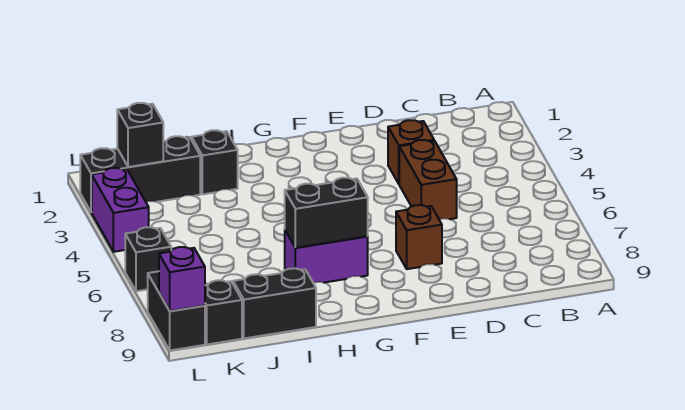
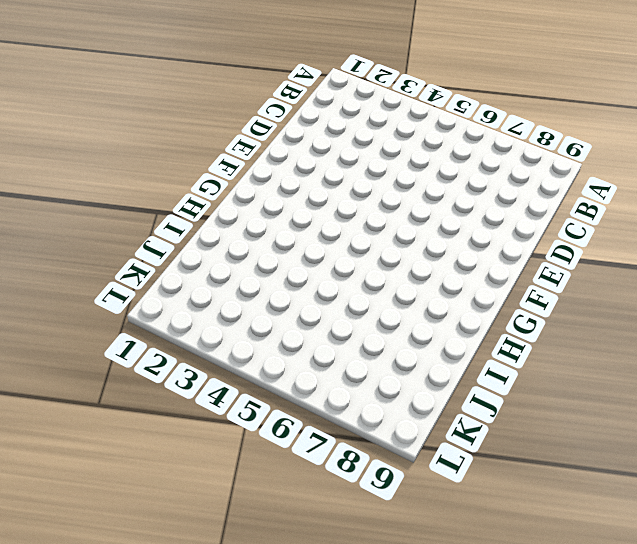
none -> brown 1x1 brick [388,120,434,184]
none -> brown 1x2 brick [399,140,457,219]
none -> brown 1x1 brick [396,205,442,269]

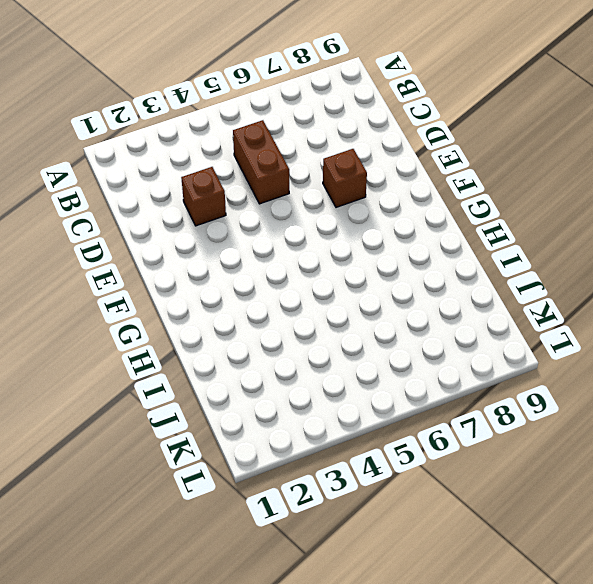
brown 1x2 brick [233,120,289,204] -> brown 1x2 brick turned to [399,140,457,219]
none -> purple 1x2 brick [285,231,368,283]
none -> black 1x1 brick [192,130,238,194]
none -> black 1x2 brick [233,268,316,338]

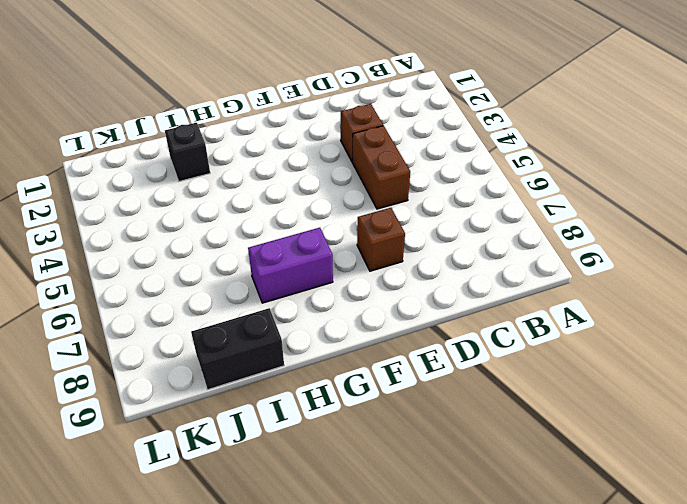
none -> black 1x3 brick [80,136,200,212]
none -> black 1x1 brick [205,280,242,344]
none -> purple 1x2 brick [92,168,149,252]

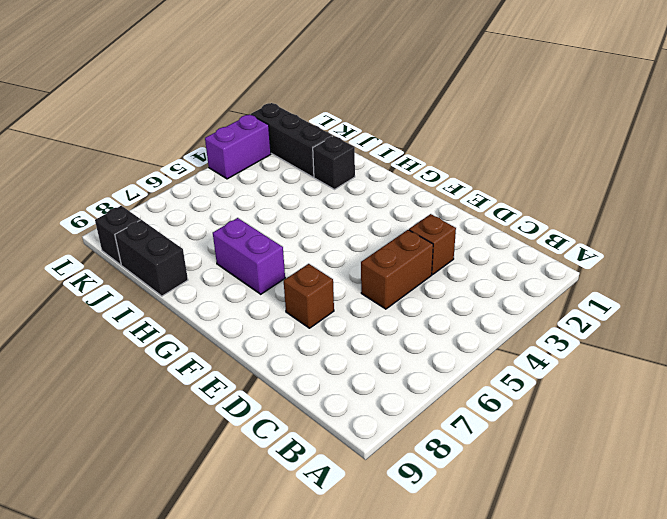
none -> black 1x1 brick [125,227,171,291]
none -> black 1x2 brick [148,271,205,350]
none -> black 1x2 brick [285,178,368,248]

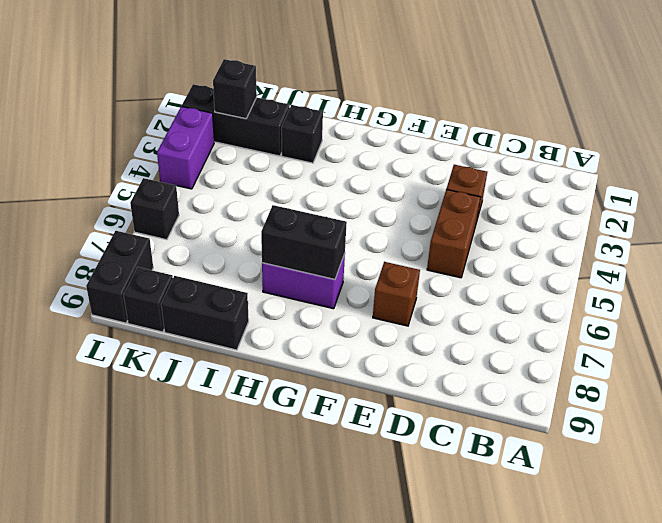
none -> purple 1x1 brick [159,247,205,311]

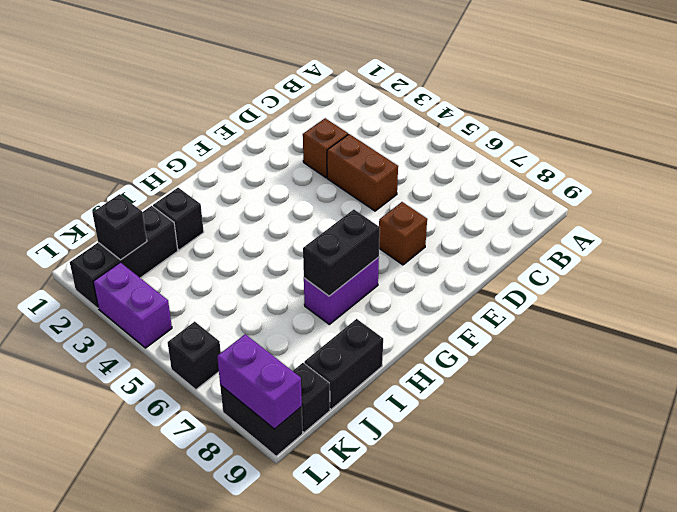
purple 1x2 brick [217,334,302,429] -> purple 1x1 brick [159,247,205,311]

